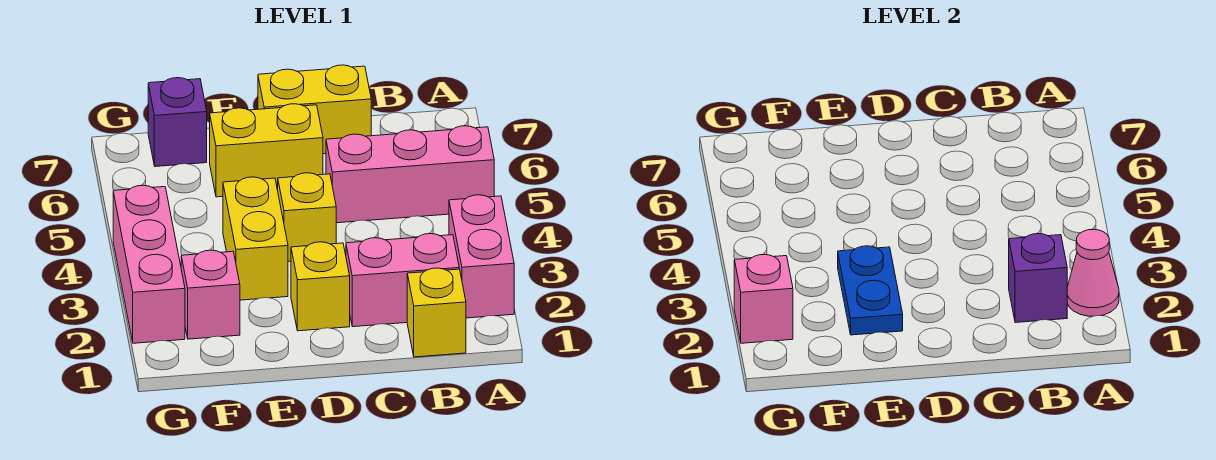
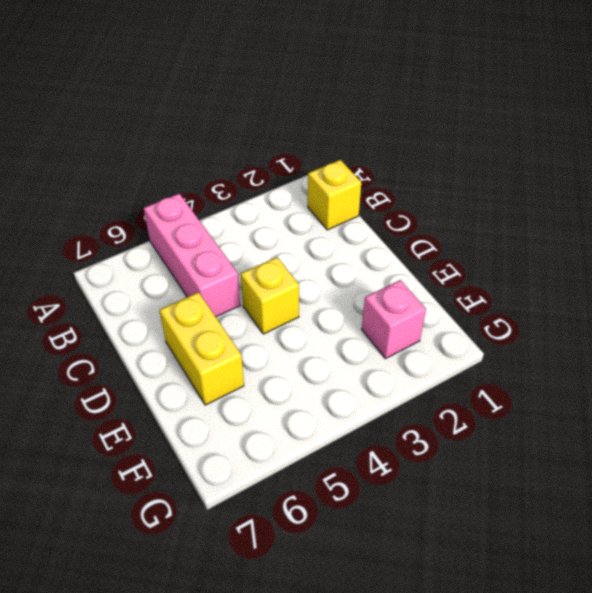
none -> pink 1x2 brick [449,195,514,318]
none -> pink 1x2 brick [346,234,459,327]
none -> yellow 1x2 brick [258,65,371,154]

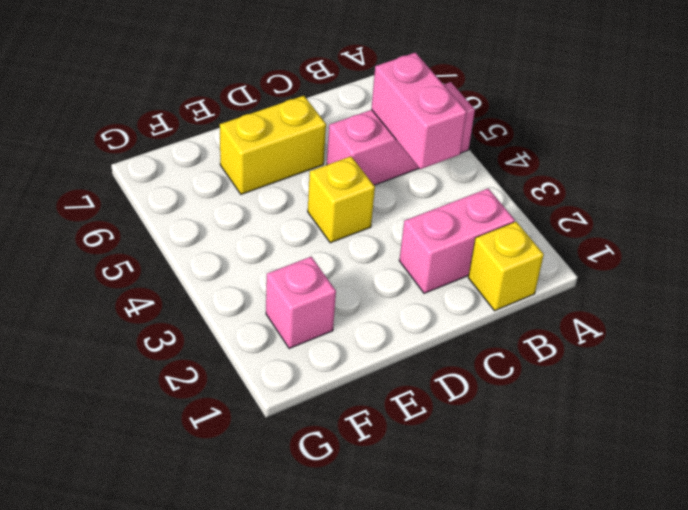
pink 1x2 brick [371,53,467,169] -> pink 1x2 brick moved to [449,195,514,318]
none -> yellow 1x2 brick [258,65,371,154]
none -> yellow 1x1 brick [291,242,350,331]
none -> yellow 1x2 brick [223,177,288,300]

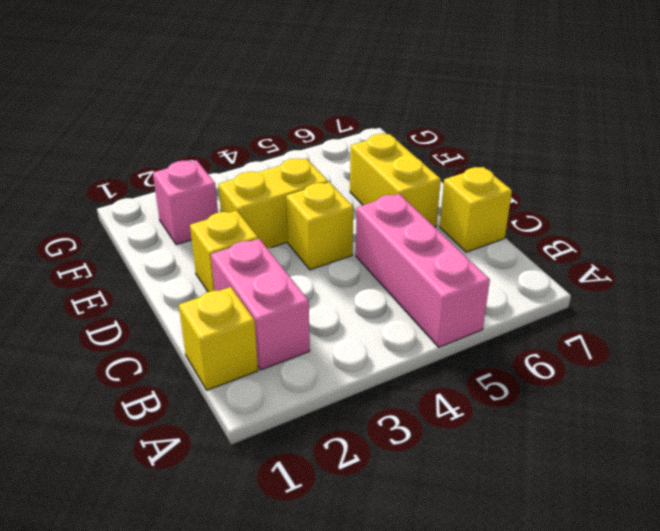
yellow 1x1 brick [440,167,512,252] -> yellow 1x2 brick [258,65,371,154]
none -> pink 1x2 brick [449,195,514,318]
none -> purple 1x1 brick [148,78,207,167]
none -> pink 1x3 brick [113,185,185,343]

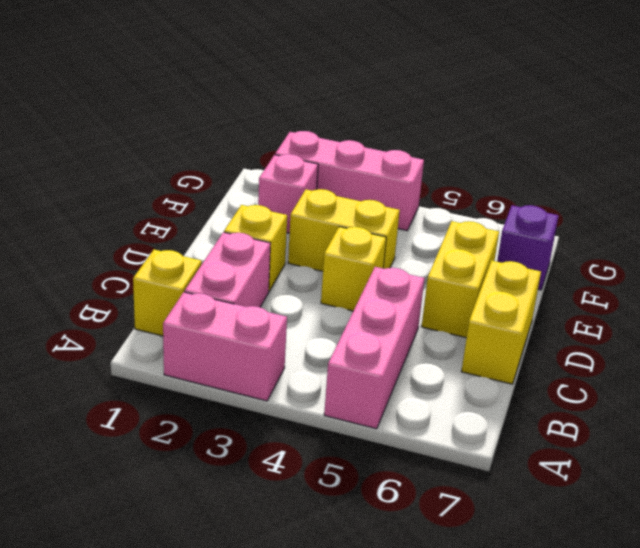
none -> pink 1x1 cone [1067,229,1119,316]
none -> purple 1x1 brick [1009,234,1067,323]
none -> blue 1x2 plate [838,246,903,335]

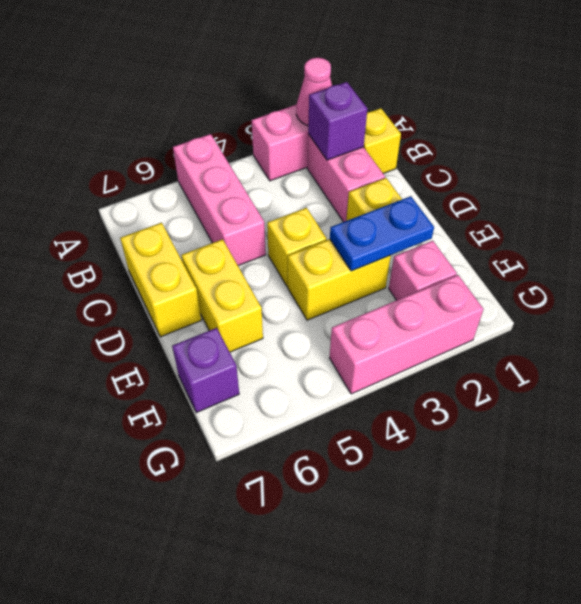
none -> pink 1x1 brick [734,254,793,343]

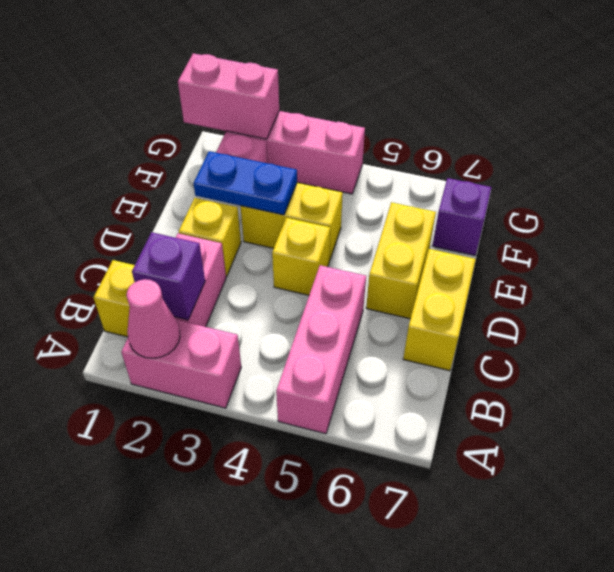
pink 1x2 brick [178,53,279,139] -> pink 1x1 brick [734,254,793,343]

